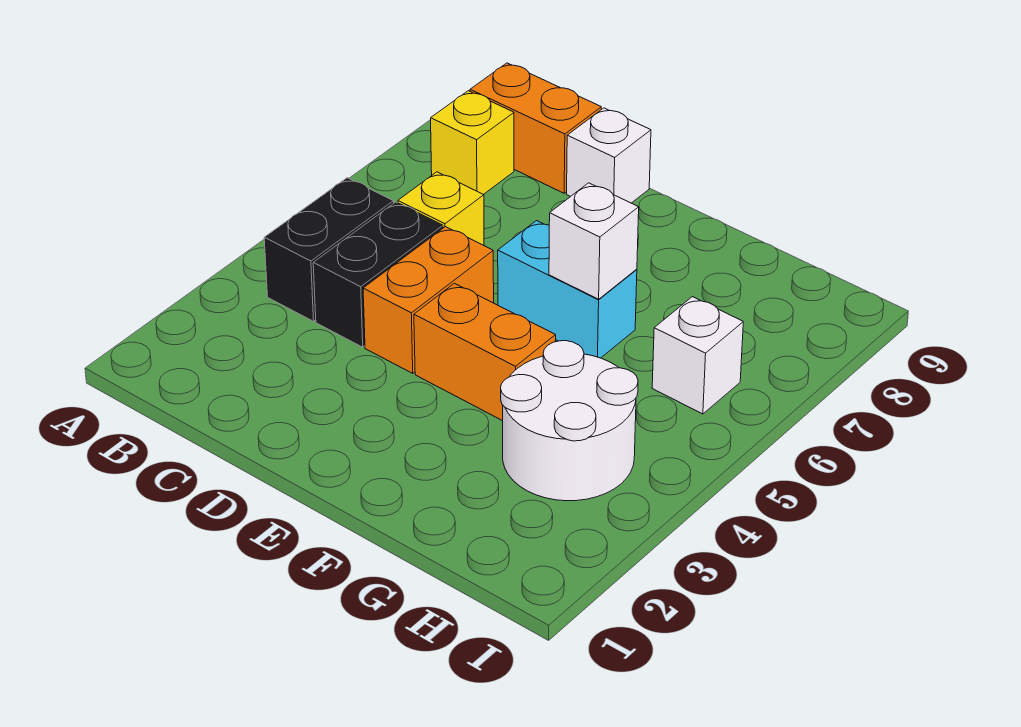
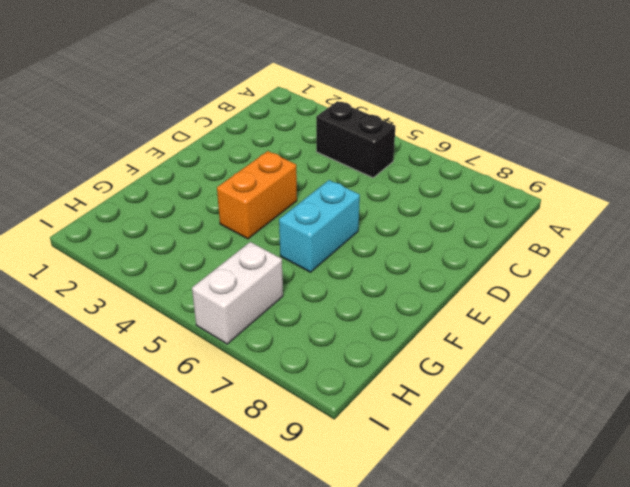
white 1x2 brick [192,242,283,344] -> white 1x1 brick [652,297,743,414]
none -> yellow 1x1 brick [431,91,514,195]
none -> orange 1x2 brick [470,63,601,193]
none -> black 1x2 brick [313,202,443,347]

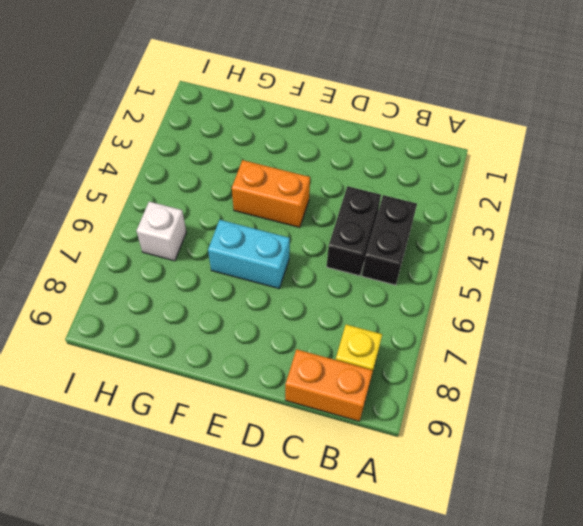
none -> yellow 1x1 brick [398,172,484,245]
none -> orange 1x2 brick [363,227,494,373]
none -> white 1x1 brick [567,108,651,203]

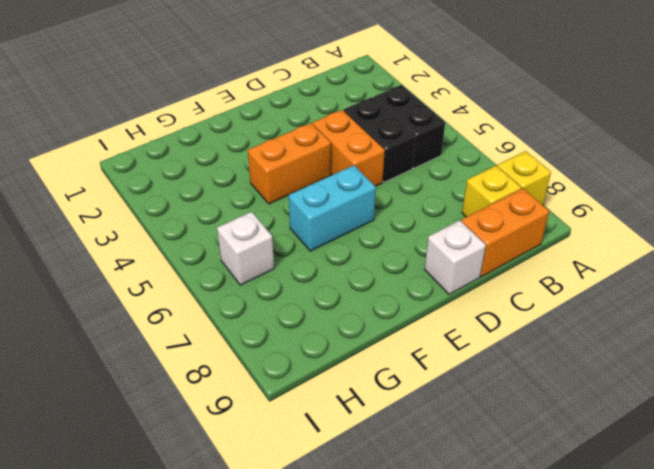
yellow 1x1 brick [497,151,551,205] -> yellow 1x1 brick moved to [398,172,484,245]
none -> white 2x2 round brick [501,341,638,501]
none -> white 1x1 brick [549,183,639,299]

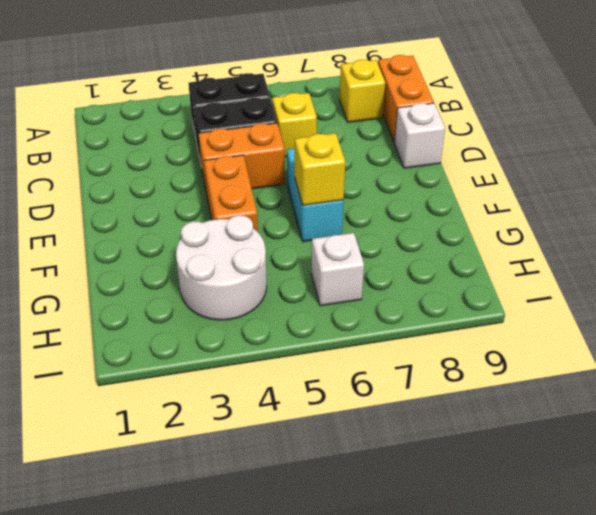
yellow 1x1 brick [295,133,345,205] -> white 1x1 brick [549,183,639,299]

